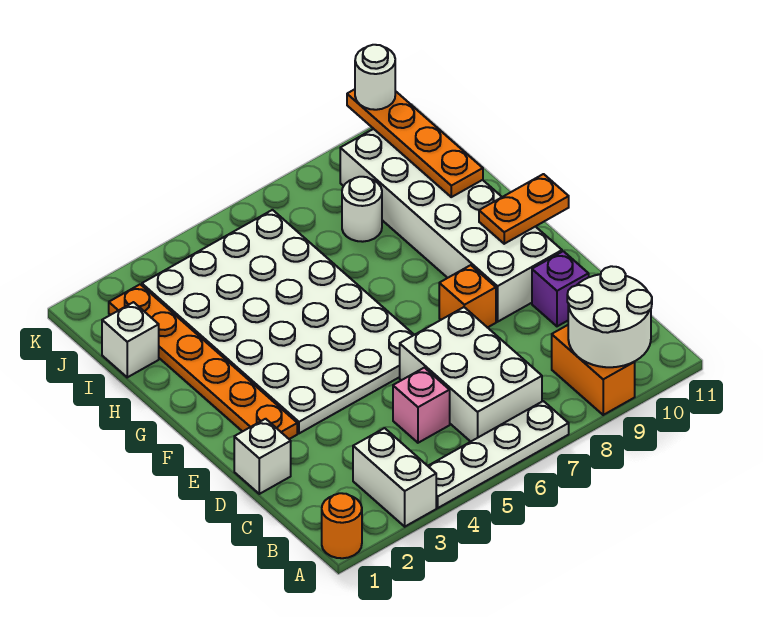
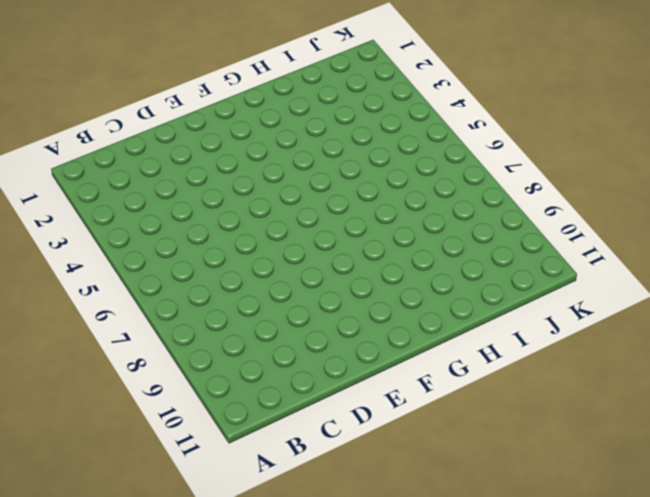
none -> orange 1x1 round brick [322,493,362,558]
none -> white 1x2 brick [353,428,436,527]
none -> white 1x4 plate [428,401,569,508]

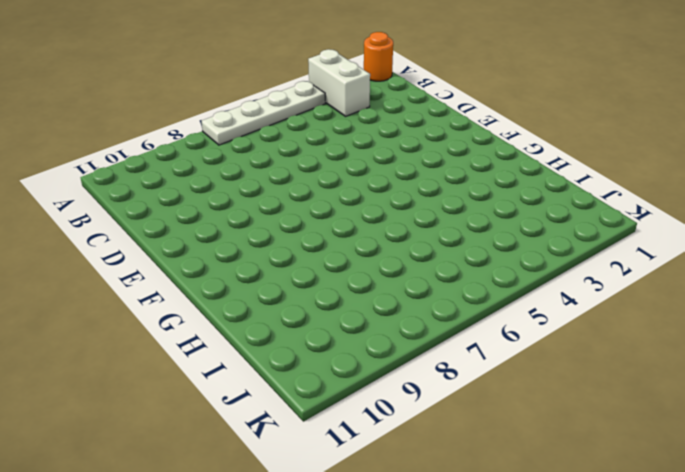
none -> orange 1x2 brick [552,325,635,415]
none -> white 2x3 brick [400,307,542,442]
none -> pink 1x1 brick [393,368,450,443]

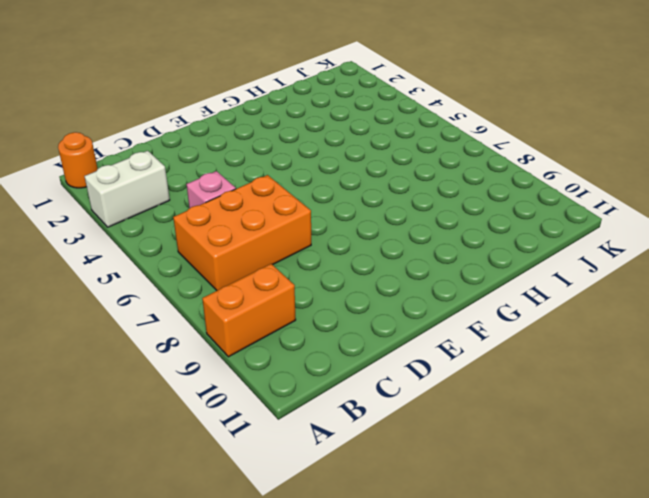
orange 2x3 brick [173,175,311,290] -> white 2x3 brick [400,307,542,442]
none -> white 1x4 plate [428,401,569,508]
none -> white 1x1 brick [234,419,291,494]
none -> purple 1x1 brick [532,251,589,326]

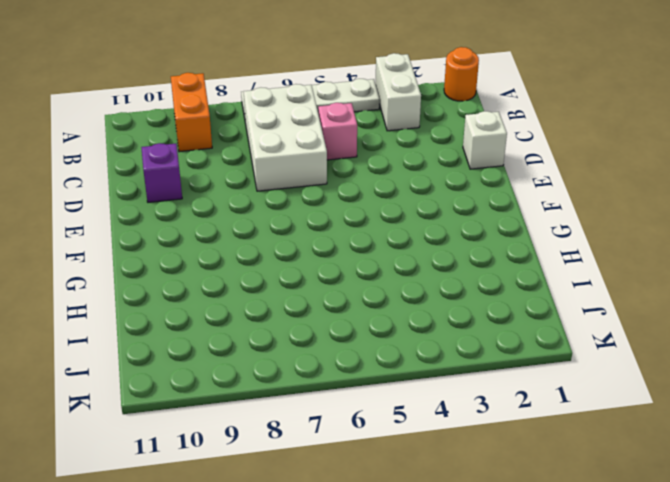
none -> orange 1x6 plate [109,284,297,439]
none -> white 4x6 plate [142,210,414,433]
none -> orange 1x1 brick [439,265,496,328]

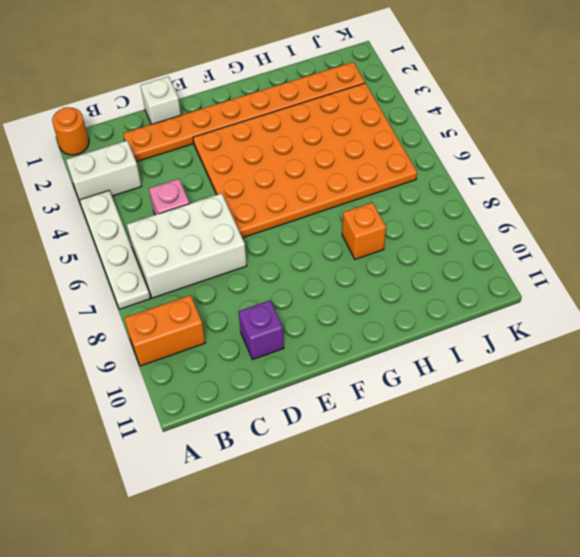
orange 1x8 plate [123,62,365,162] -> orange 1x6 plate [109,284,297,439]
orange 4x6 plate [193,83,417,238] -> white 4x6 plate [142,210,414,433]
orange 1x1 brick [342,202,386,259] -> orange 1x1 brick moved to [439,265,496,328]
none -> white 2x6 brick [340,129,562,322]
none -> white 1x1 brick [102,302,159,377]
none -> white 1x1 round brick [342,177,382,242]

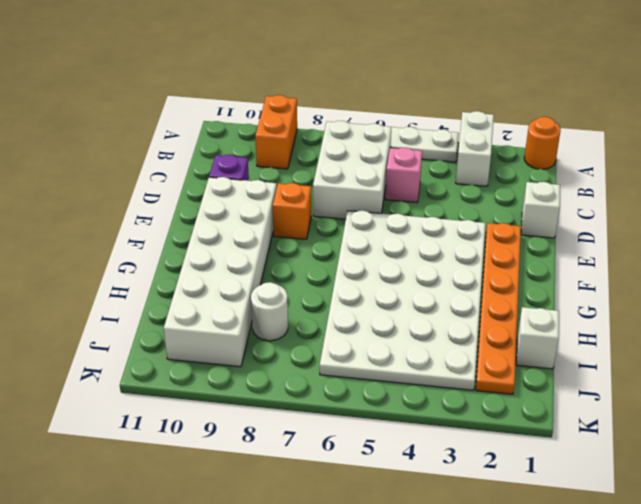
none -> white 2x2 round brick [567,266,652,367]
none -> orange 1x2 plate [479,174,569,244]
none -> orange 1x4 plate [347,89,483,197]

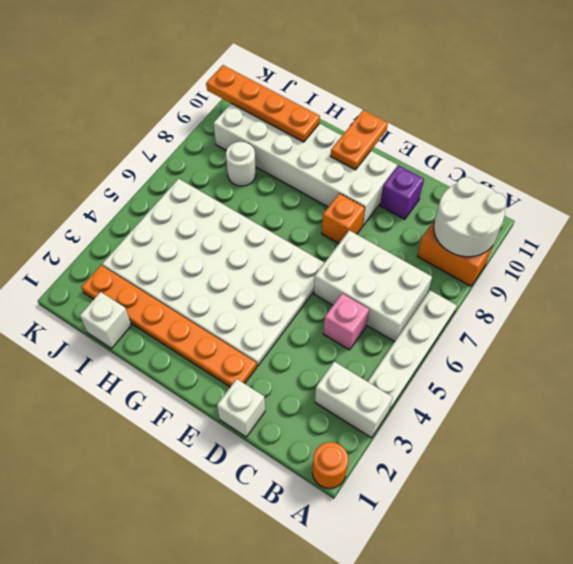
none -> white 1x1 round brick [355,45,395,110]

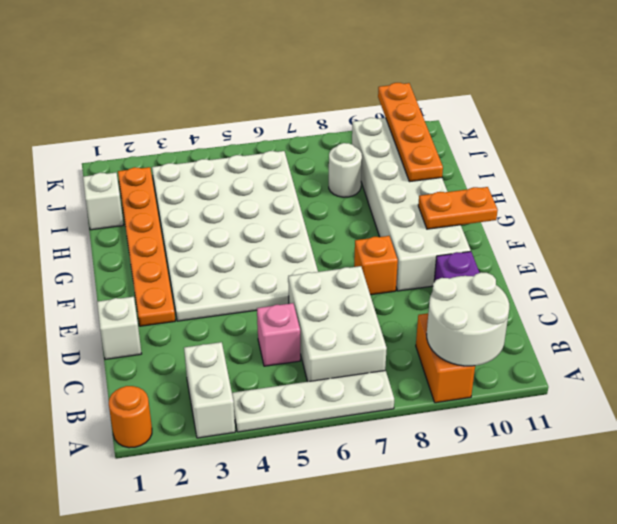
none -> white 1x1 round brick [355,45,395,110]

